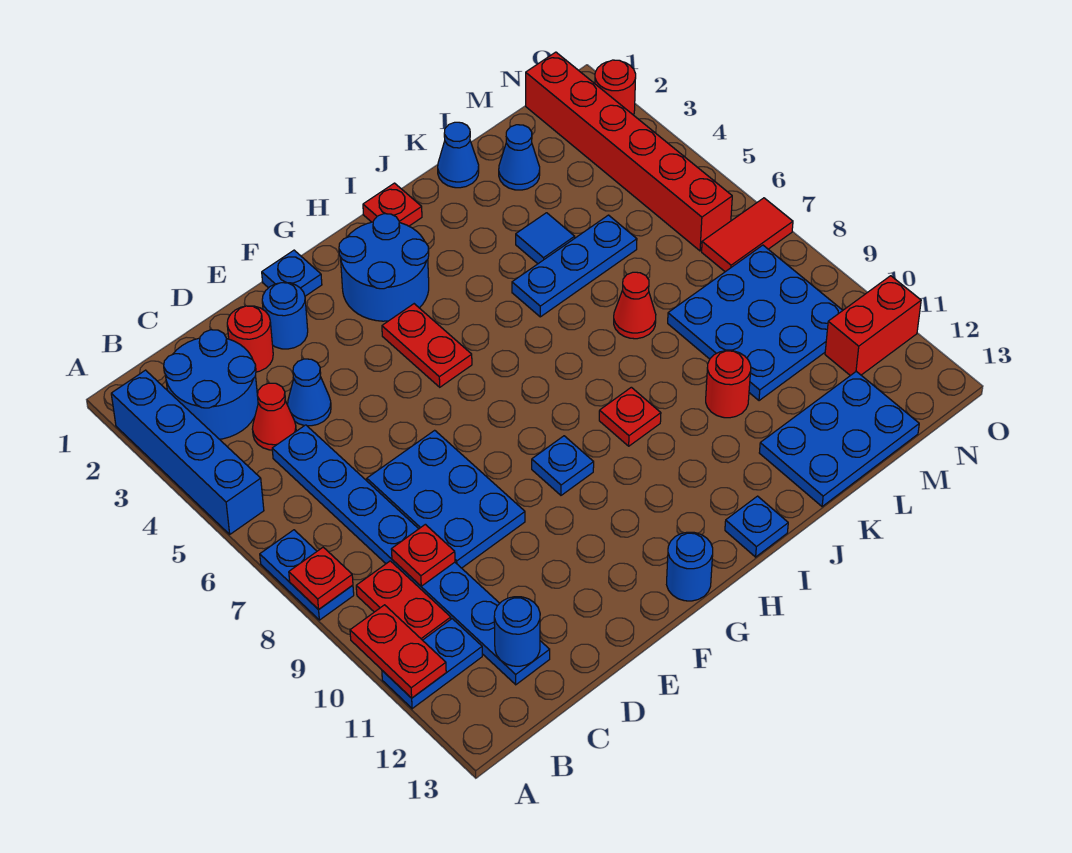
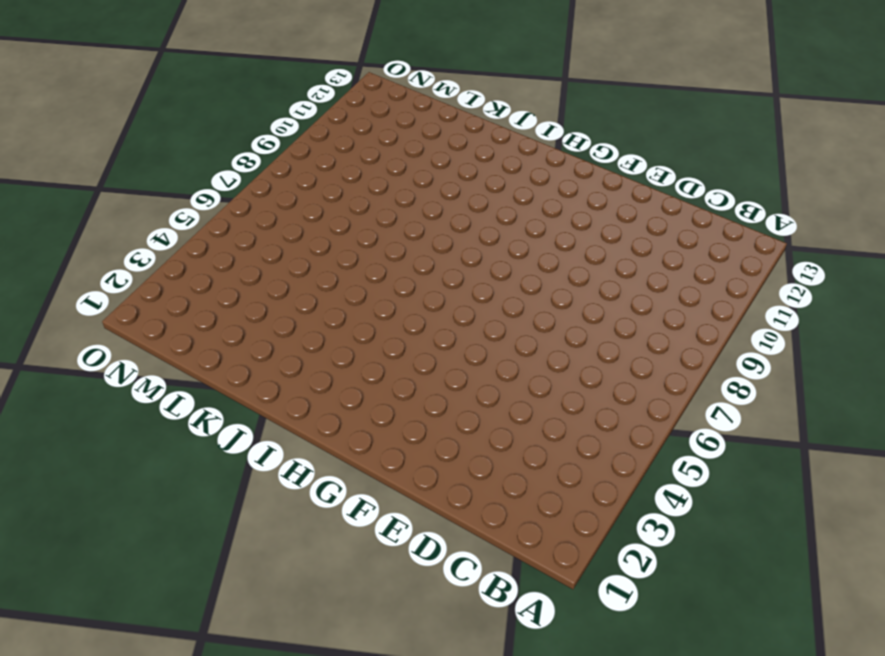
none -> blue 1x4 brick [111,370,264,534]
none -> blue 1x2 plate [260,530,354,620]
none -> blue 1x2 plate [382,619,482,709]
none -> blue 2x2 round brick [164,330,258,439]

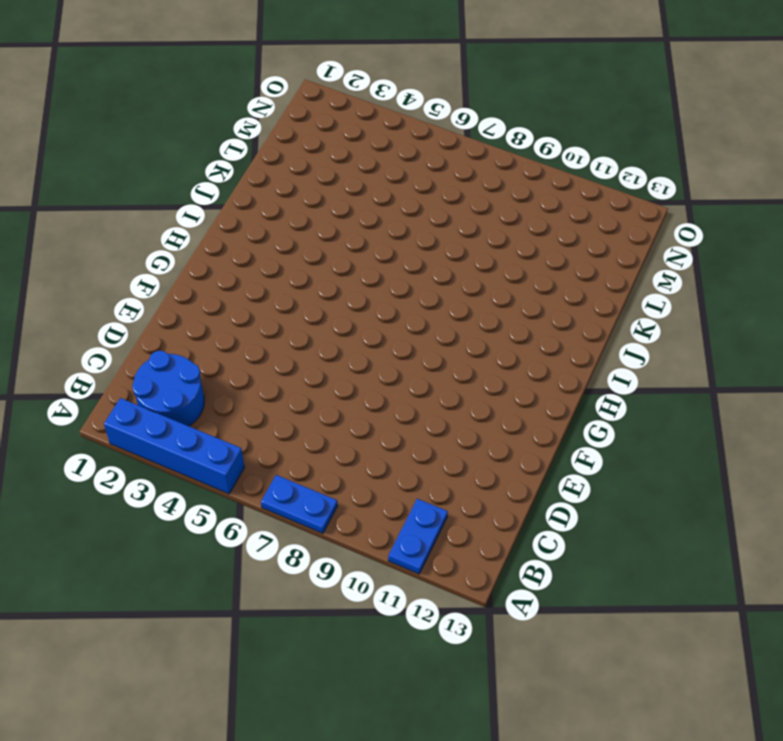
none -> red 1x2 plate [356,561,451,640]
none -> red 1x1 cone [252,383,296,450]
none -> blue 1x8 plate [272,425,550,685]
none -> red 1x1 round brick [227,306,273,372]

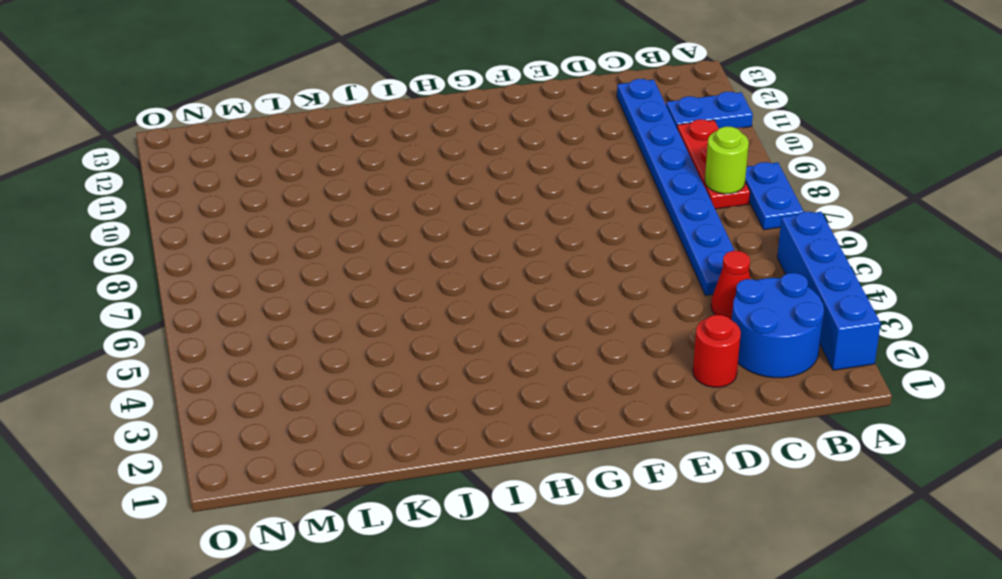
red 1x3 plate [677,119,750,209] -> red 1x2 plate [356,561,451,640]
lime 1x1 round brick [705,127,749,194] -> none
none -> blue 1x1 cone [288,359,331,426]
none -> blue 2x3 plate [367,430,525,568]
none -> blue 1x1 round brick [262,283,308,349]
none -> blue 1x1 plate [262,250,322,296]

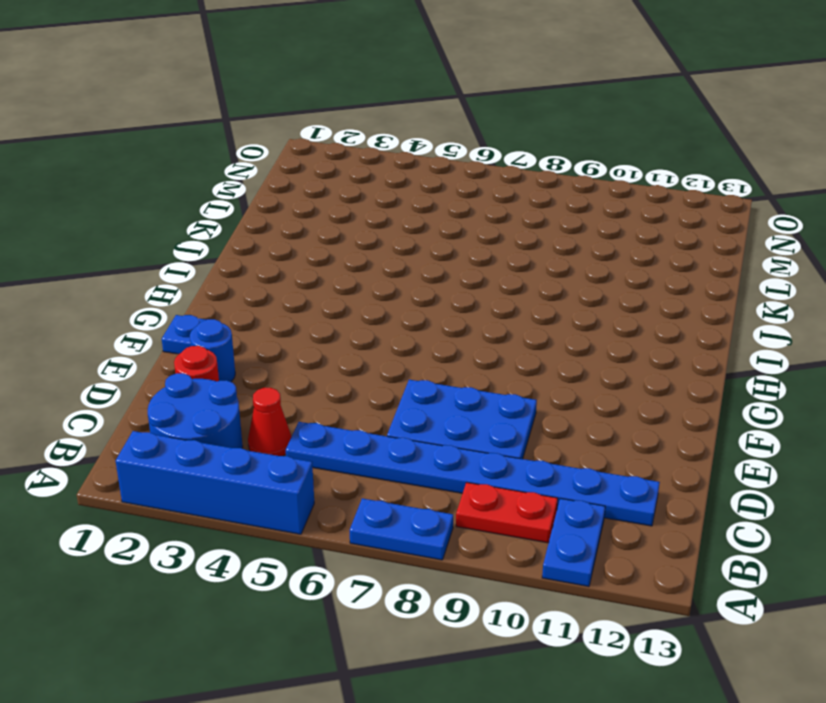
none -> blue 1x1 cone [288,359,331,426]
none -> blue 2x2 round brick [339,214,429,321]
none -> red 1x2 plate [382,304,472,387]
none -> blue 1x1 plate [532,436,594,495]

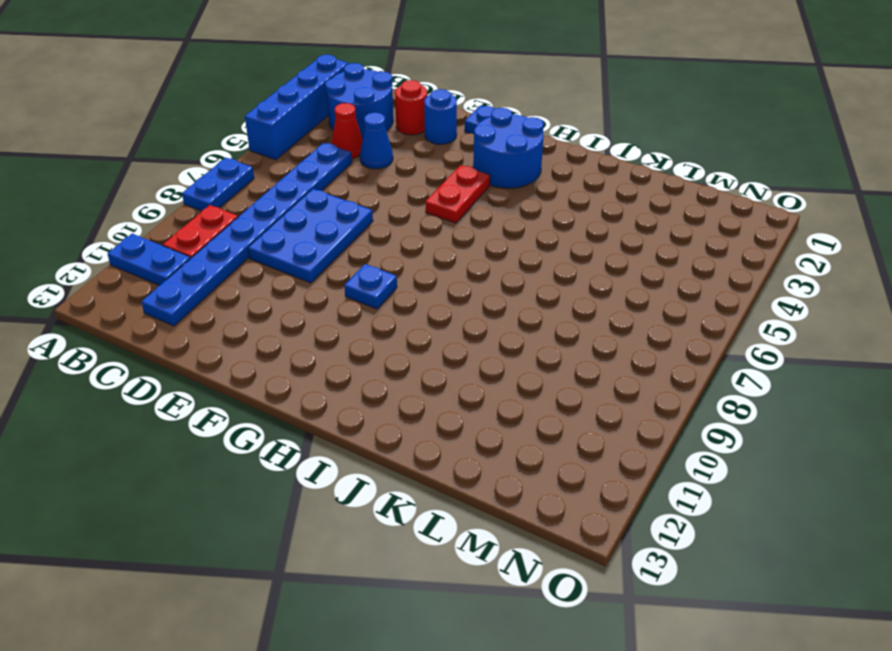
none -> blue 1x1 round brick [667,532,713,601]
none -> red 1x1 plate [363,183,422,226]
none -> red 1x1 plate [599,387,661,446]
none -> blue 1x1 plate [725,496,788,557]

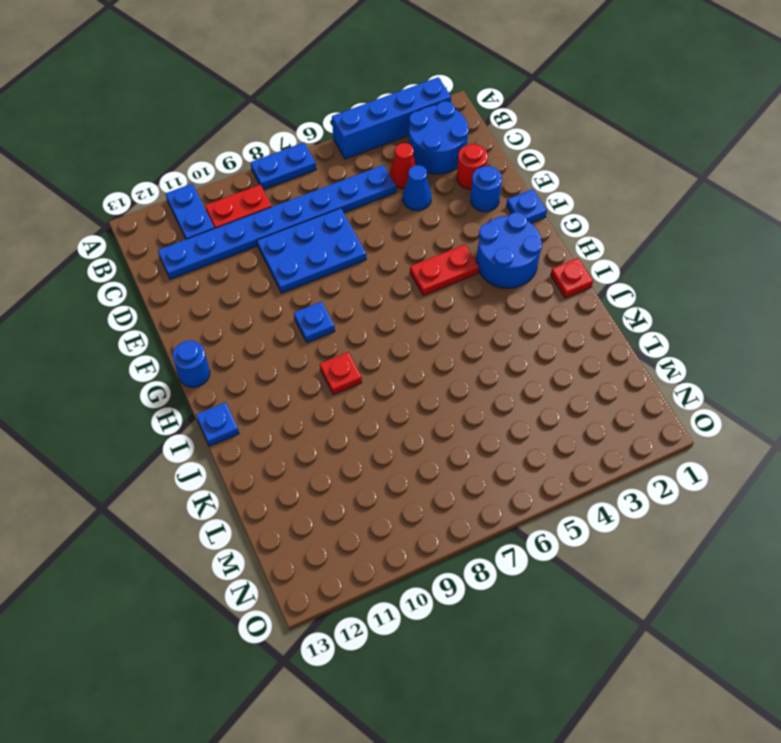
none -> blue 1x3 plate [512,215,637,317]
none -> blue 1x1 cone [438,122,479,188]
none -> blue 1x1 tile [516,213,575,264]
none -> red 1x1 cone [614,272,656,339]

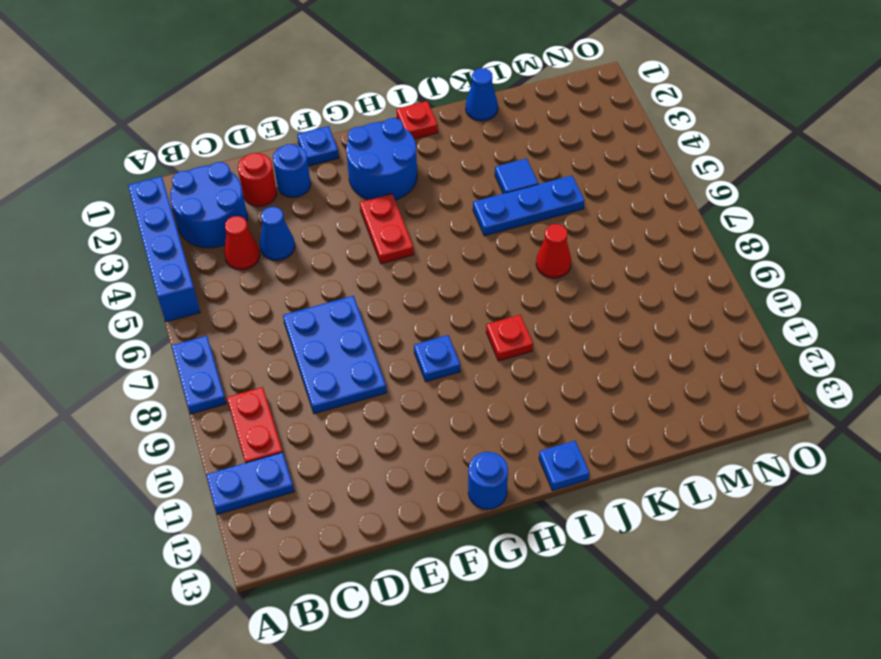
none -> blue 1x8 plate [272,425,550,685]
none -> red 1x1 round brick [706,351,751,418]
none -> blue 2x3 plate [759,371,919,506]
none -> blue 1x1 cone [499,125,540,190]

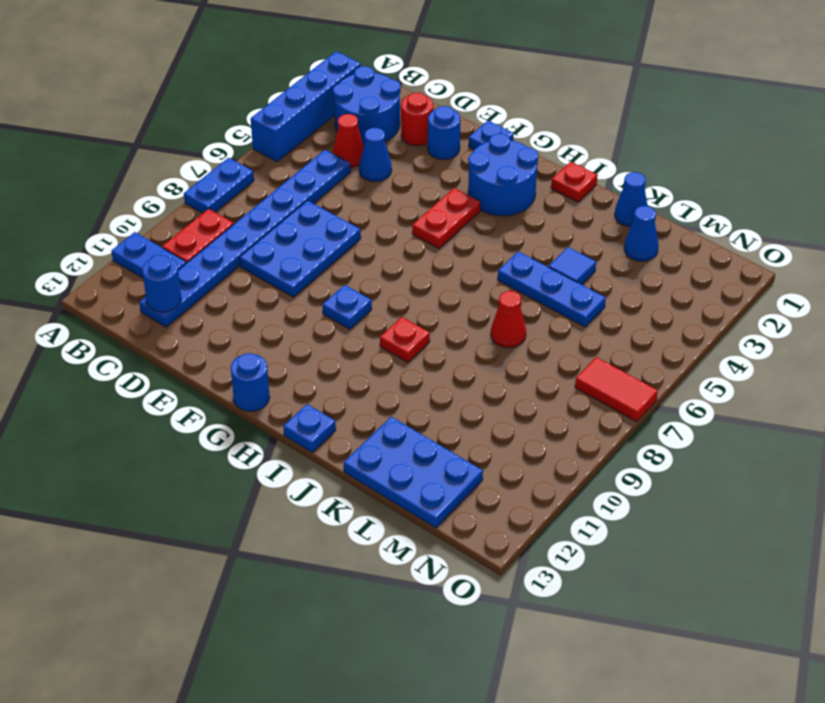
none -> red 1x1 round brick [706,351,751,418]
none -> blue 3x3 plate [668,245,843,401]
none -> red 1x6 brick [526,52,732,251]
none -> red 1x2 brick [825,276,921,376]

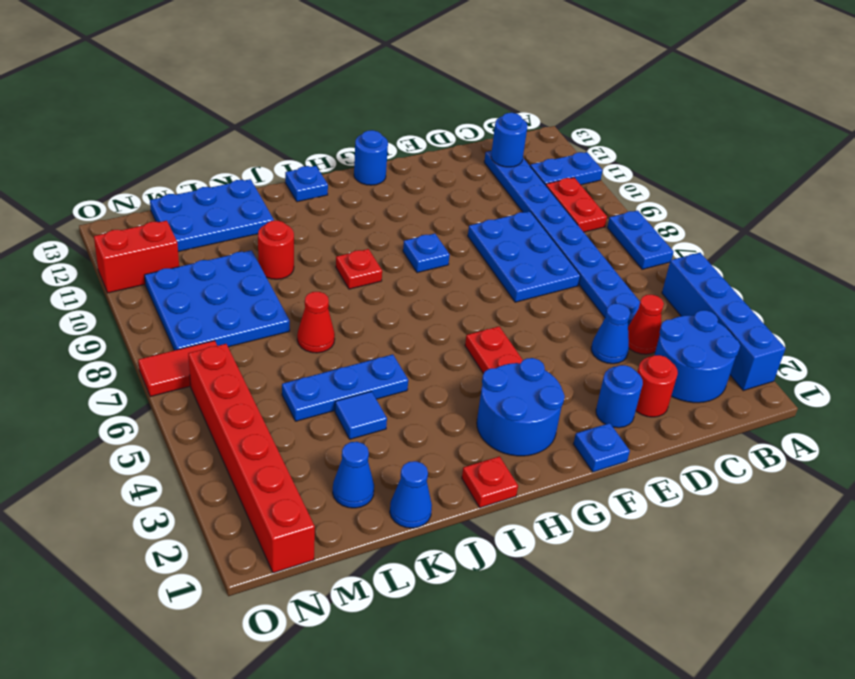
none -> red 1x1 round brick [595,60,636,115]
none -> red 1x1 plate [289,547,353,610]
none -> red 1x2 plate [350,605,446,698]
none -> red 1x1 plate [391,524,455,586]

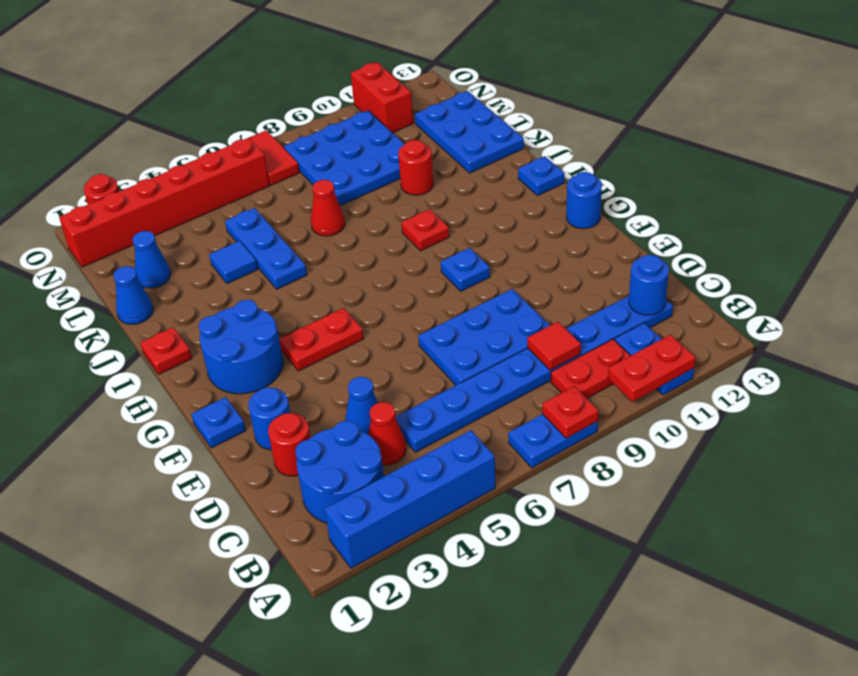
red 1x1 tile [527,322,581,370] -> red 1x1 plate [391,524,455,586]

